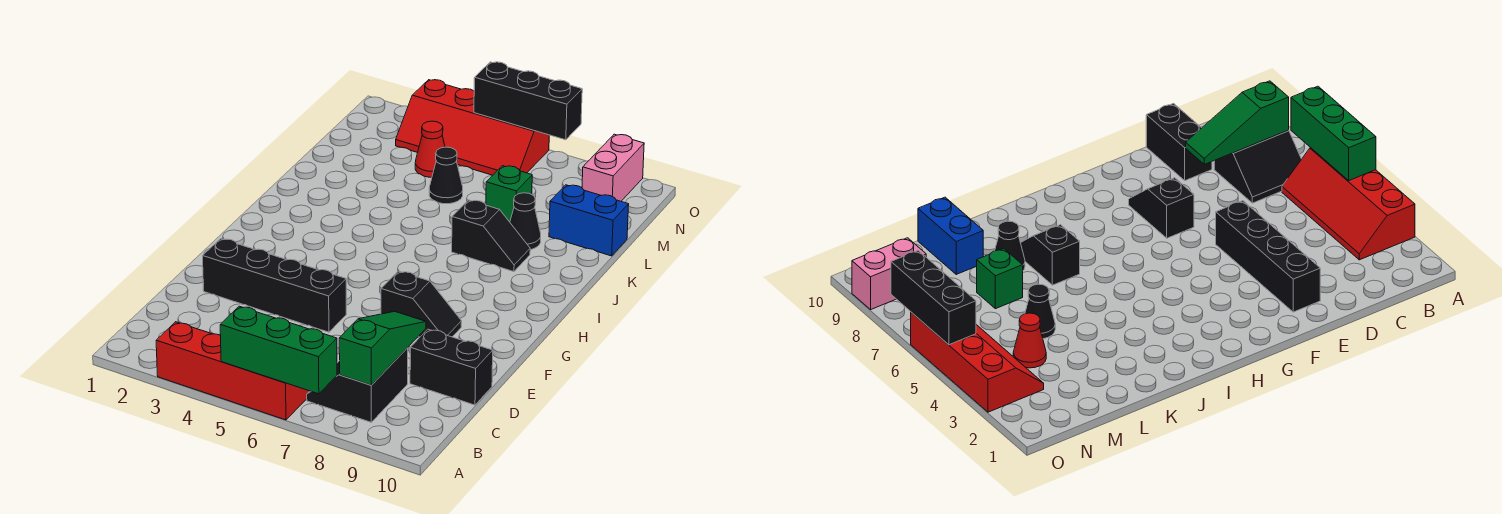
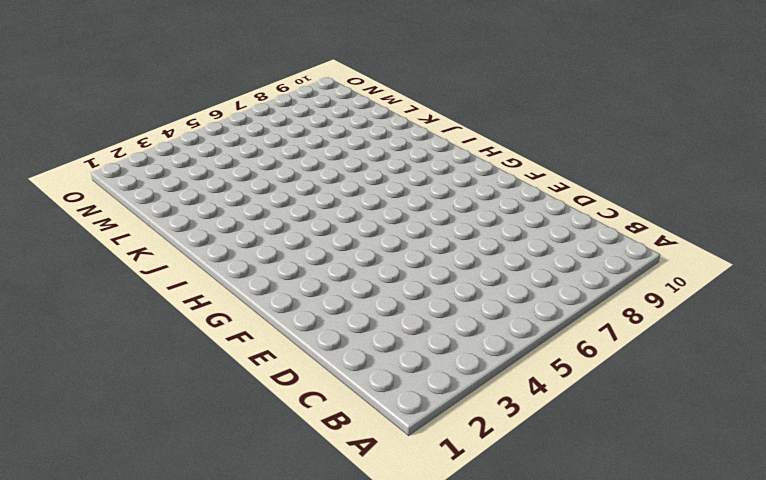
none -> red 2x4 slope [156,322,309,420]
none -> black 2x2 slope [307,348,408,422]
none -> black 1x2 brick [410,329,493,405]

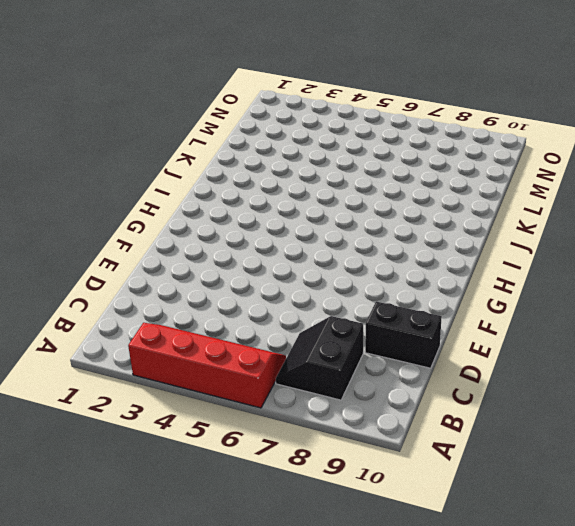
none -> black 1x4 brick [203,239,346,332]
none -> black 1x2 slope [381,271,462,337]
none -> black 1x2 slope [452,200,530,272]

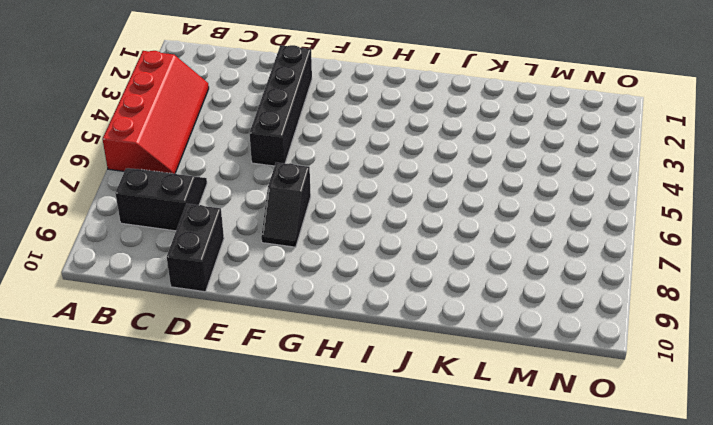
none -> black 1x2 slope [452,200,530,272]
none -> black 1x1 cone [510,193,541,250]
none -> black 1x1 cone [429,147,463,204]

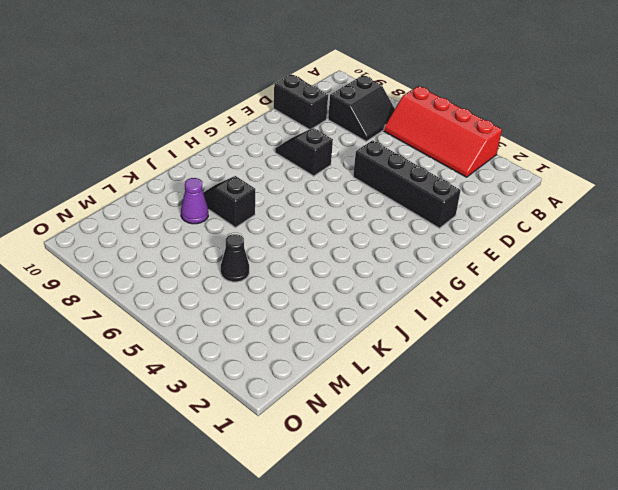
purple 1x1 cone [181,178,208,224] -> black 1x1 cone [510,193,541,250]
none -> green 1x1 brick [486,166,532,222]
none -> blue 1x2 brick [549,185,629,256]
none -> red 1x1 cone [415,121,445,177]

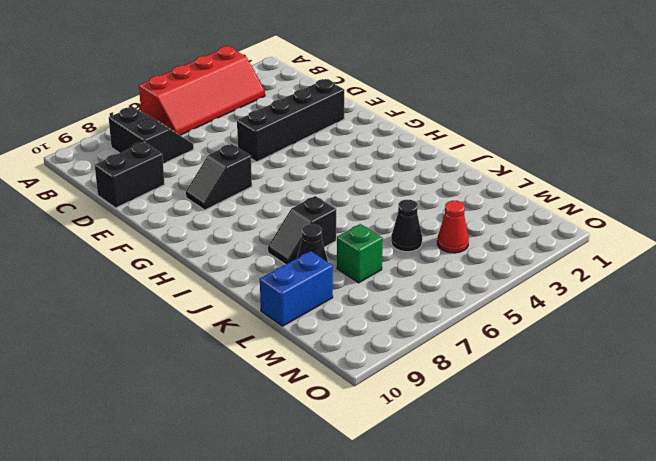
none -> red 2x4 slope [396,80,549,175]
none -> pink 1x2 brick [582,134,644,201]
none -> green 1x3 brick [220,306,337,394]

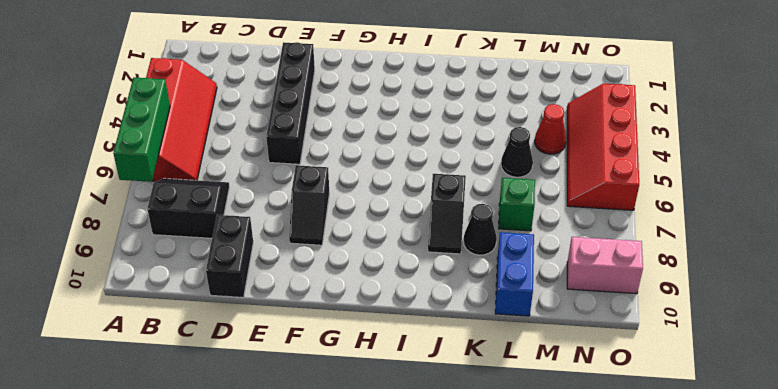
none -> green 1x3 slope [339,311,426,385]
none -> black 1x3 brick [474,62,582,140]

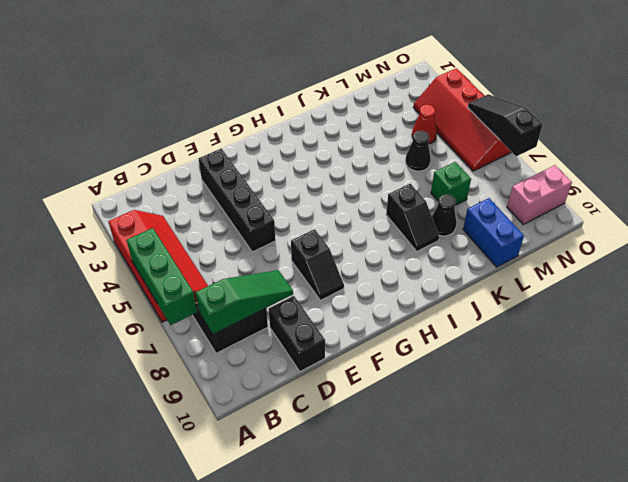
black 1x3 slope [468,94,543,156] -> black 1x3 brick [474,62,582,140]

